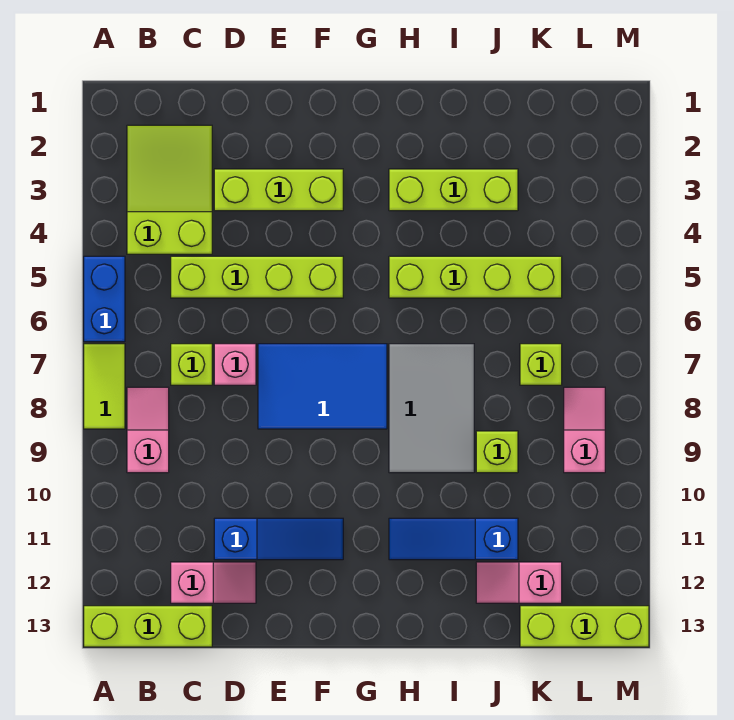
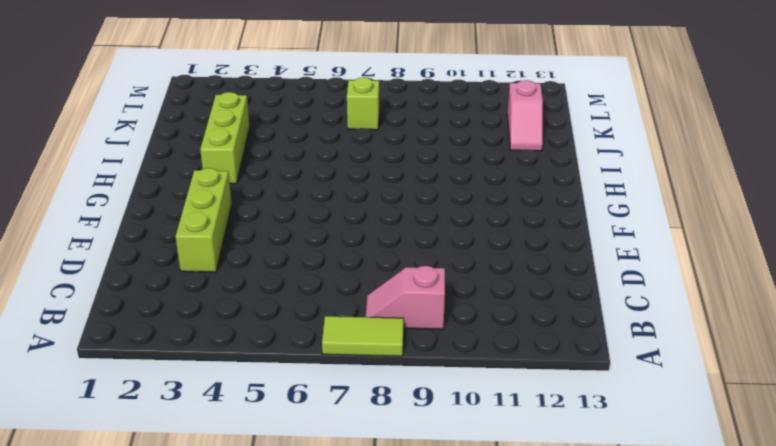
none -> blue 1x2 brick [84,256,125,342]
none -> lime 1x3 brick [84,606,212,647]
none -> lime 2x3 slope [127,125,212,254]

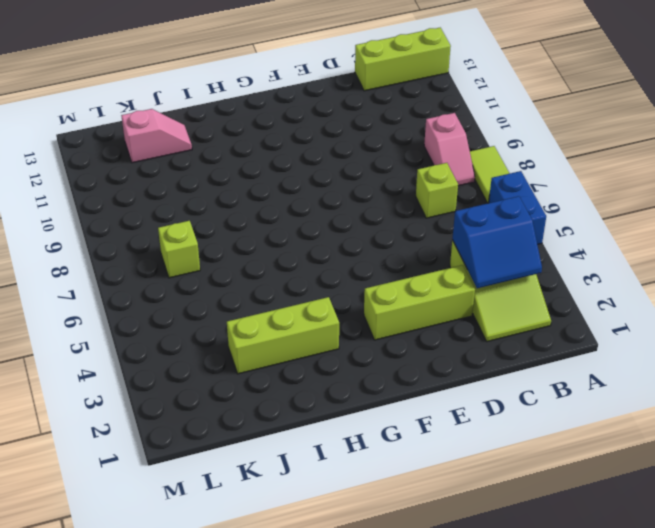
blue 2x2 slope [452,196,542,288] -> none
none -> lime 1x4 brick [171,256,343,298]
none -> pink 1x2 slope [171,562,256,603]
none -> pink 1x1 brick [214,344,256,385]

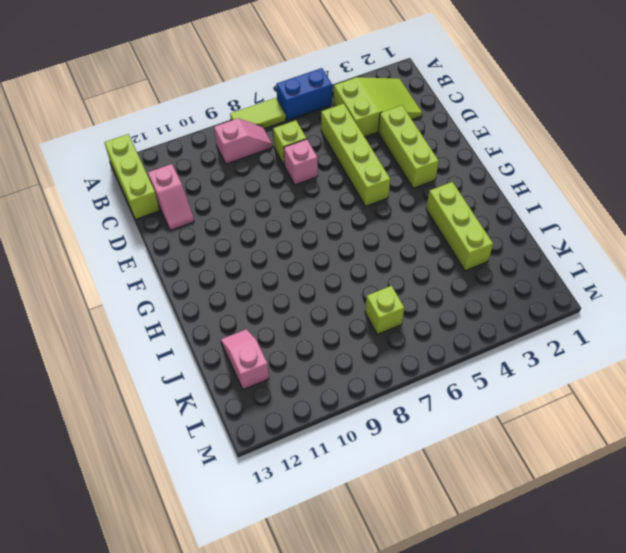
none -> blue 1x3 slope [214,518,343,560]
none -> blue 2x3 tile [258,344,387,429]
none -> lime 1x4 brick [389,256,562,298]

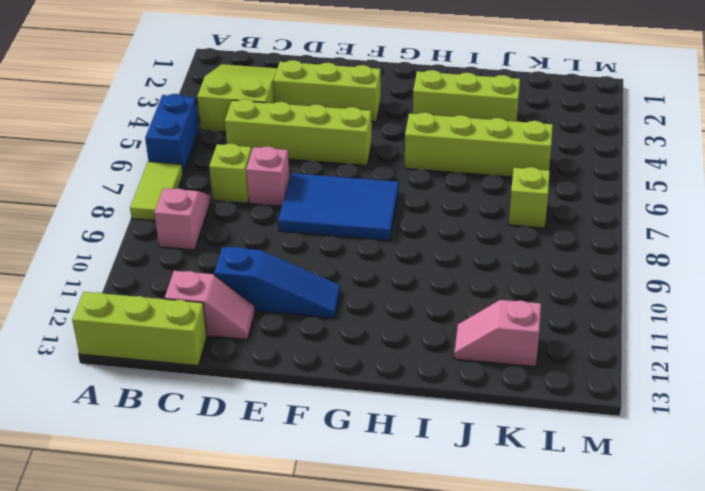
none -> grey 2x3 tile [389,344,474,473]
none -> blue 1x3 slope [389,518,518,560]
none -> lime 1x1 brick [476,431,518,473]

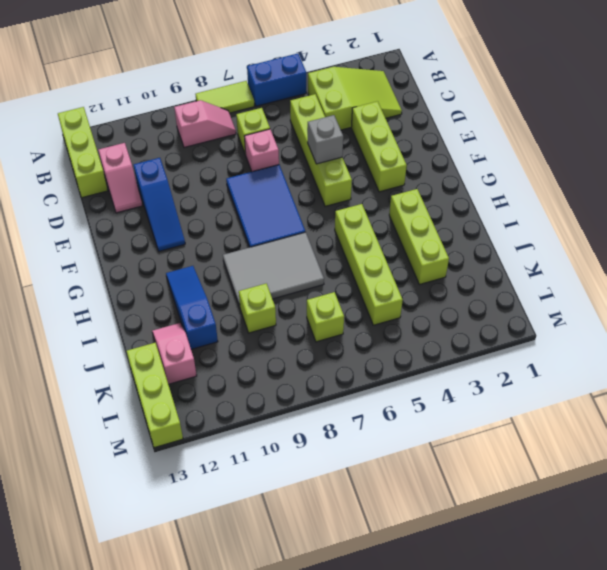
grey 1x1 brick [308,115,343,164] -> none
none -> pink 1x2 slope [564,387,605,473]

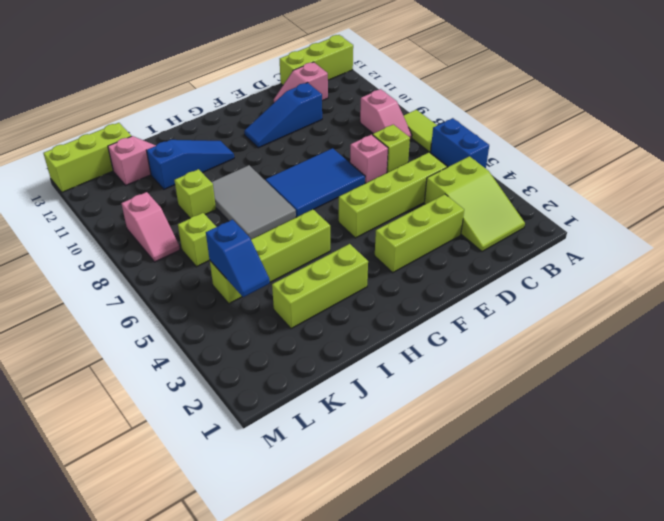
blue 1x2 slope [206,220,270,297] -> none

